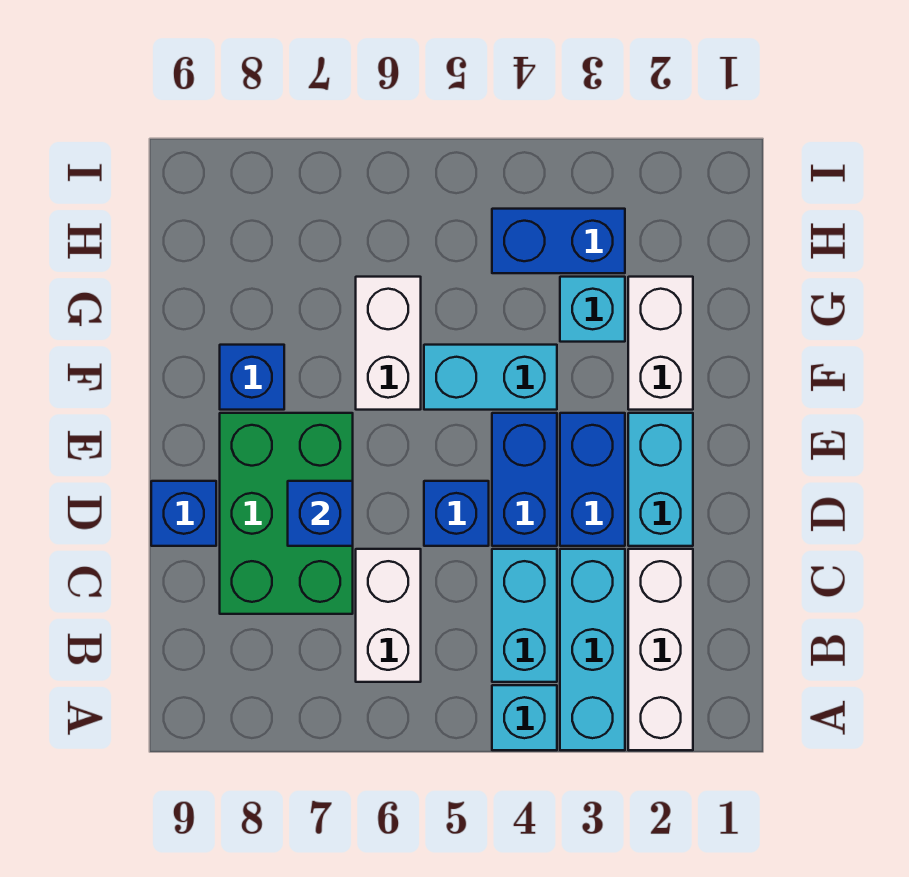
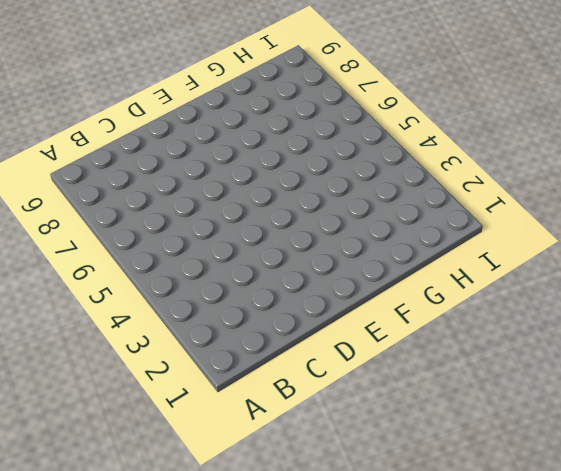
none -> white 1x3 brick [628,549,693,750]
none -> cyan 1x3 brick [560,549,625,750]
none -> cyan 1x1 brick [492,685,557,750]

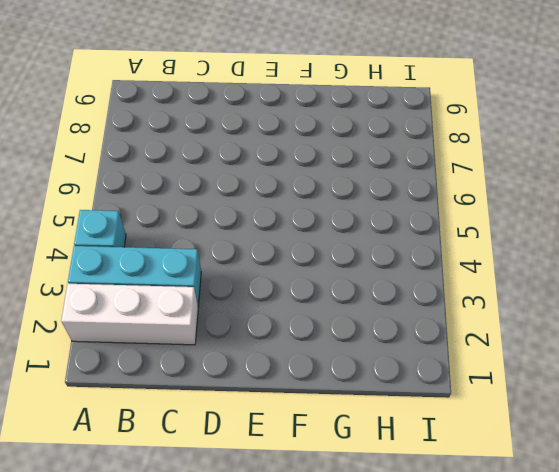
none -> cyan 1x2 brick [492,549,557,682]
none -> white 1x2 brick [356,549,421,682]
none -> green 2x3 brick [220,413,353,614]

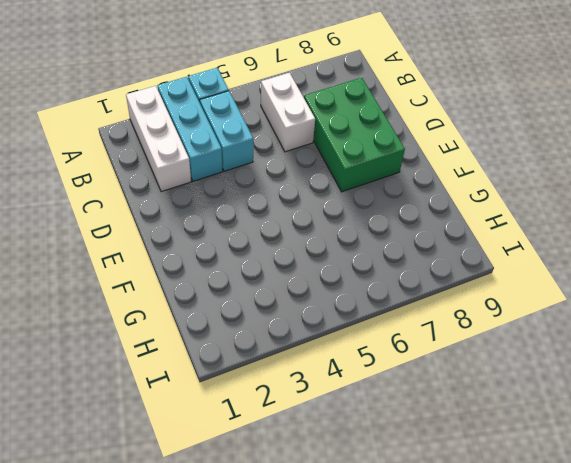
none -> cyan 1x2 brick [628,413,693,546]
none -> blue 1x2 brick [560,413,625,546]
none -> blue 1x2 brick [492,413,557,546]

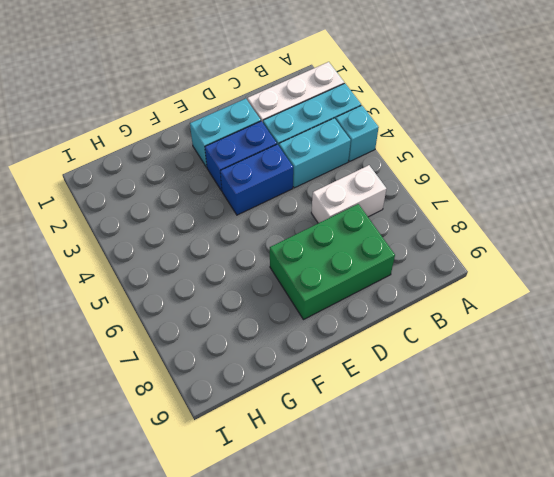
none -> blue 1x1 brick [424,481,489,546]
none -> blue 1x1 brick [151,481,216,546]
none -> white 1x2 brick [628,277,693,410]

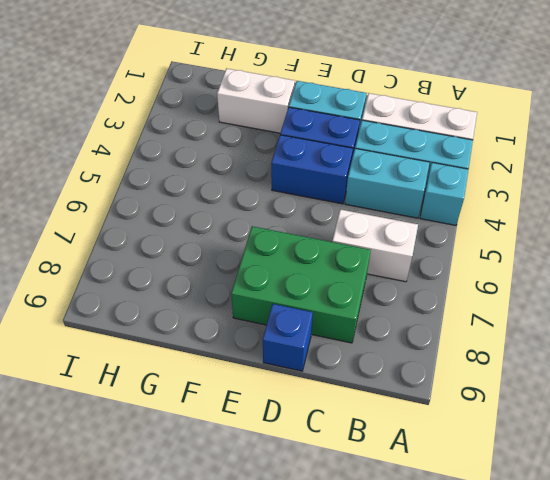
none -> blue 1x1 brick [424,481,489,546]
none -> cyan 1x2 brick [424,345,557,410]
none -> white 1x2 brick [356,277,421,410]

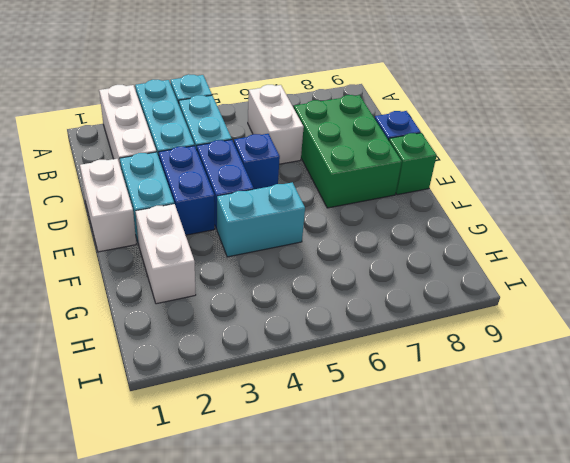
white 1x2 brick [80,159,136,252] -> white 1x2 brick moved to [356,277,421,410]
green 1x1 brick [389,133,437,195] -> none
none -> blue 1x1 brick [220,345,284,410]
none -> cyan 1x1 brick [560,277,625,342]
none -> blue 1x2 brick [492,209,625,273]

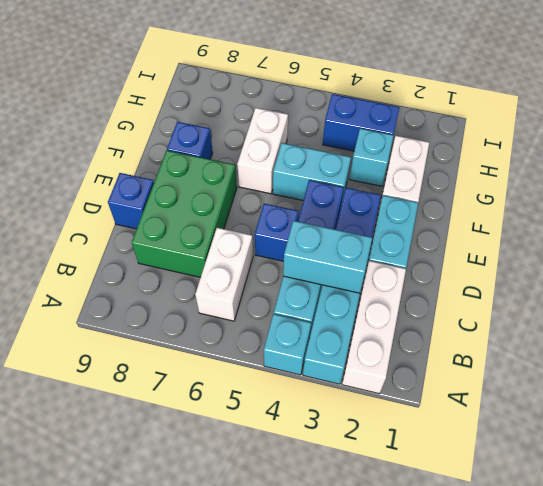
cyan 1x2 brick [283,221,372,293] -> none
none -> blue 1x1 brick [288,481,353,546]

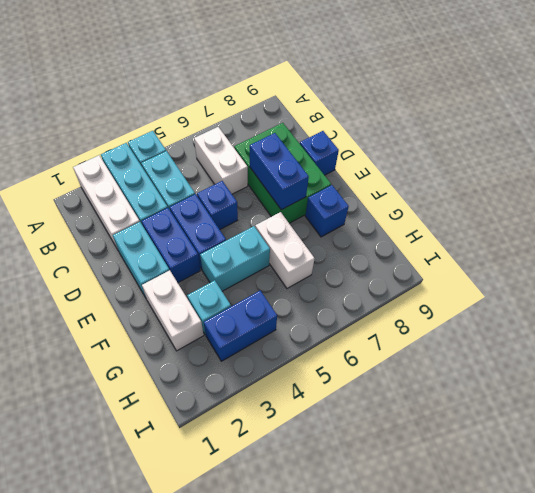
blue 1x2 brick [250,133,309,210] -> blue 1x1 brick [288,481,353,546]

